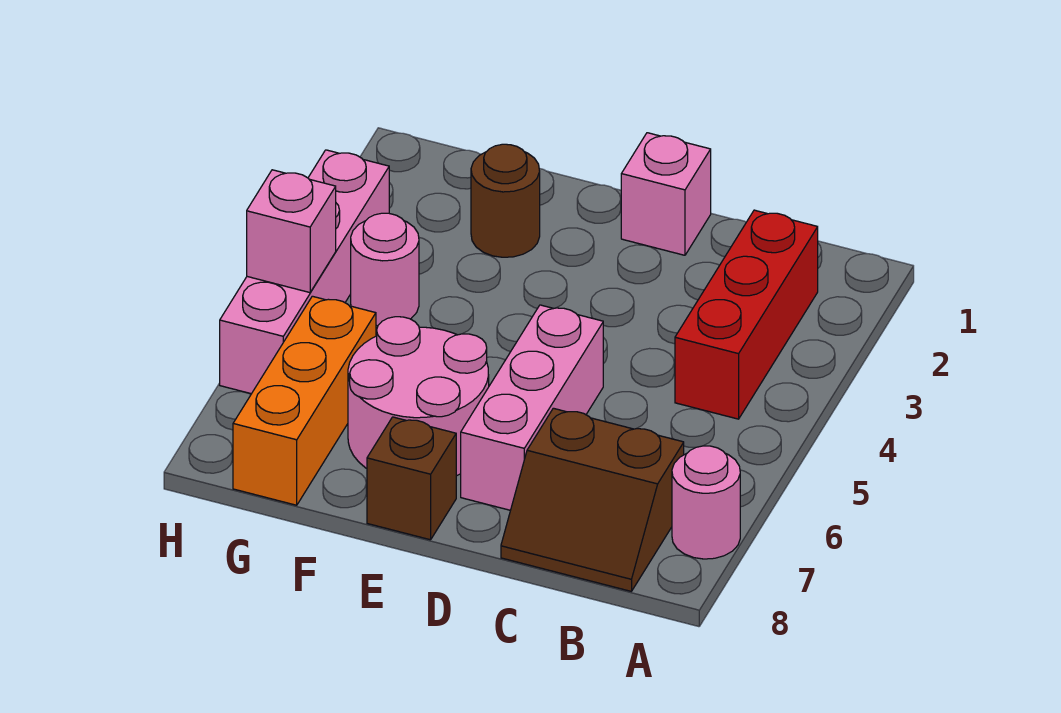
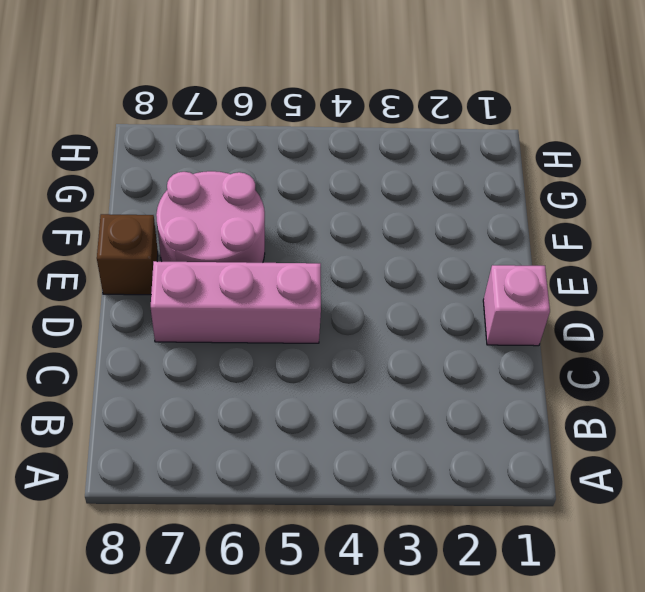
none -> pink 1x1 round brick [672,446,740,559]
none -> red 1x3 brick [675,210,818,419]
none -> brown 2x2 slope [501,408,684,591]

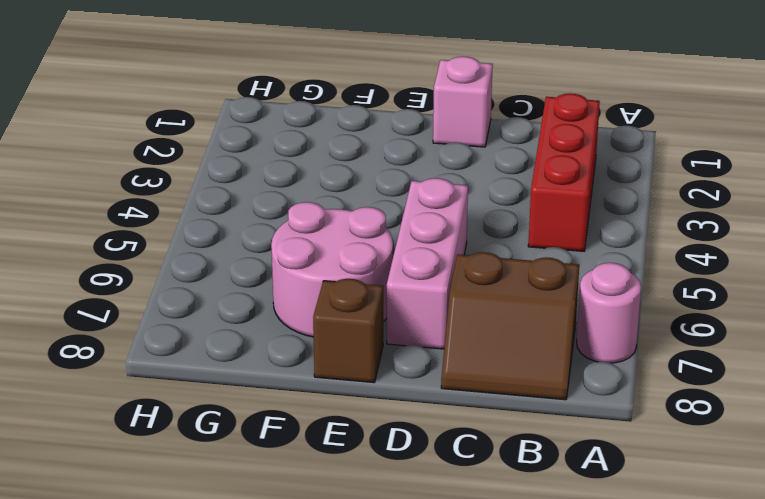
none -> brown 1x1 round brick [471,144,540,257]
none -> pink 1x1 round brick [351,213,419,326]
none -> orange 1x3 brick [233,296,376,505]

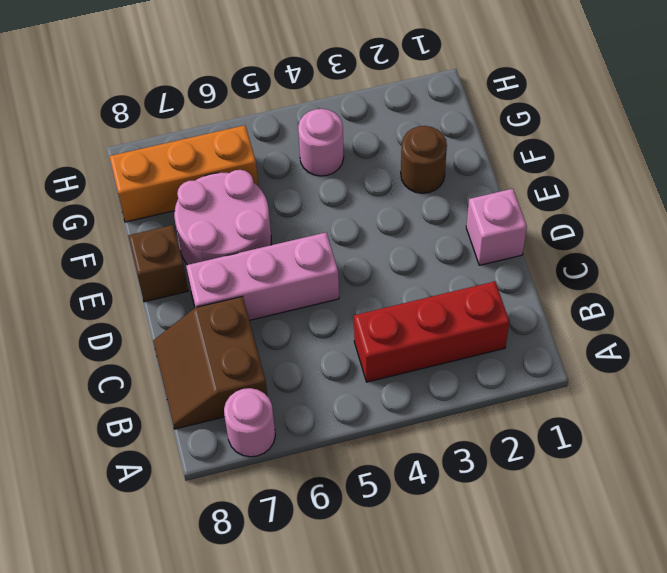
none -> pink 1x4 brick [220,150,389,394]
none -> pink 1x1 brick [247,170,336,293]

